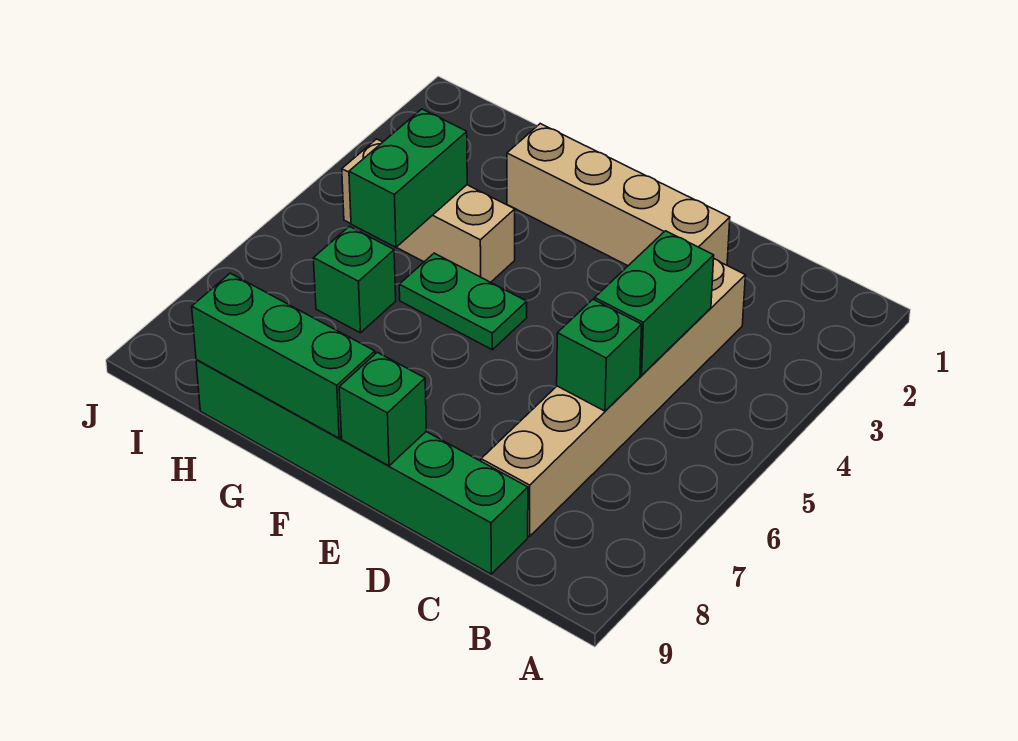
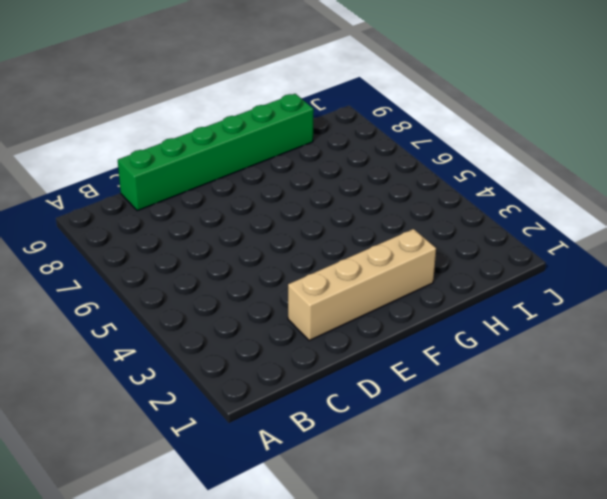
none -> tan 1x6 brick [481,259,745,537]
none -> green 1x2 plate [399,253,527,350]

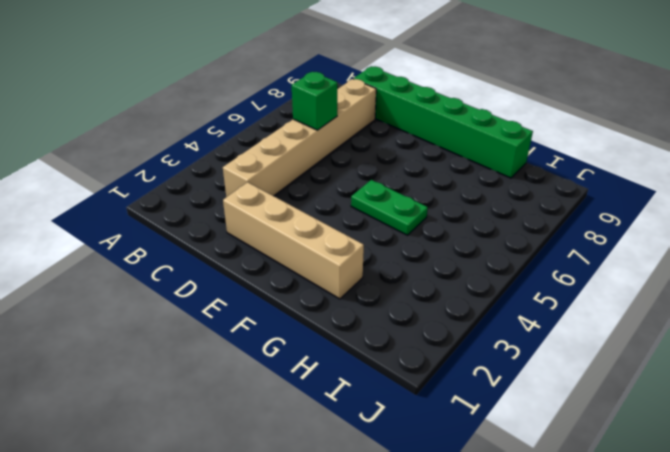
none -> tan 1x3 brick [342,139,515,282]
none -> green 1x1 brick [313,226,396,333]

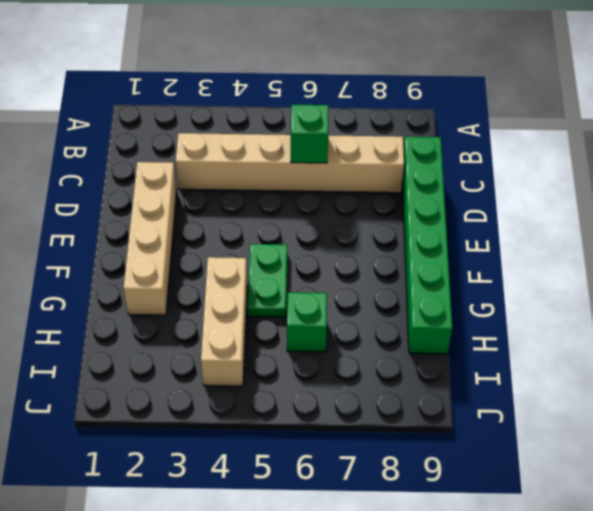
none -> green 1x2 brick [595,231,714,375]
none -> green 1x1 brick [339,352,426,466]

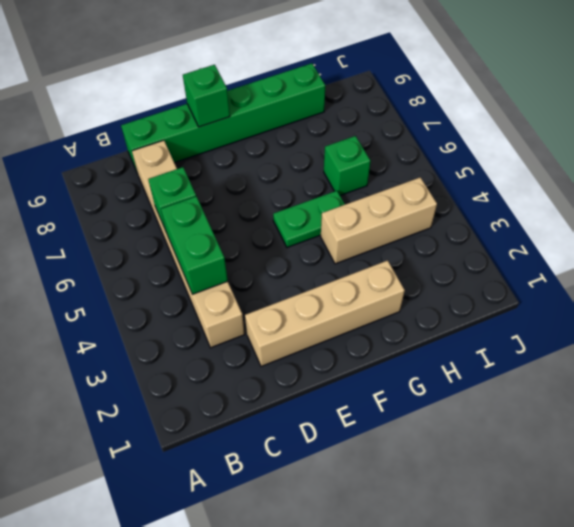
none -> green 1x3 brick [192,273,375,438]
none -> green 1x2 brick [349,109,467,247]

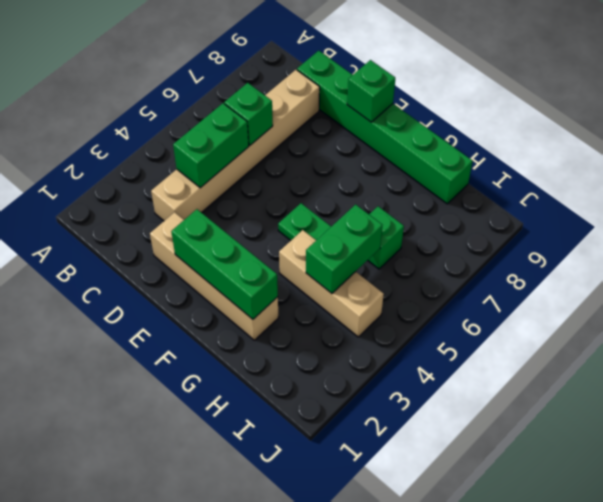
green 1x3 brick [171,209,278,319] -> green 1x3 brick moved to [192,273,375,438]

